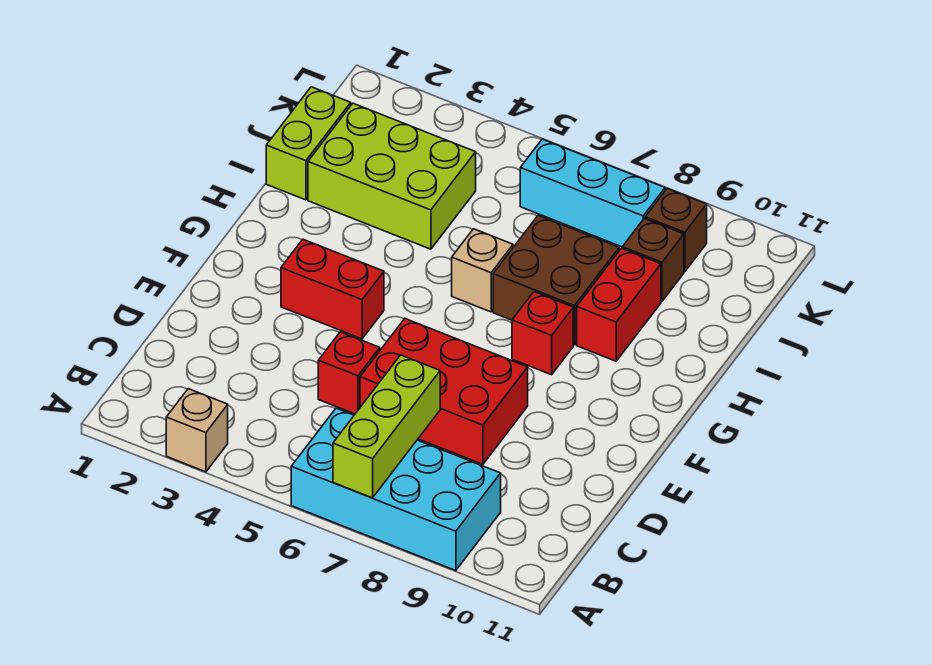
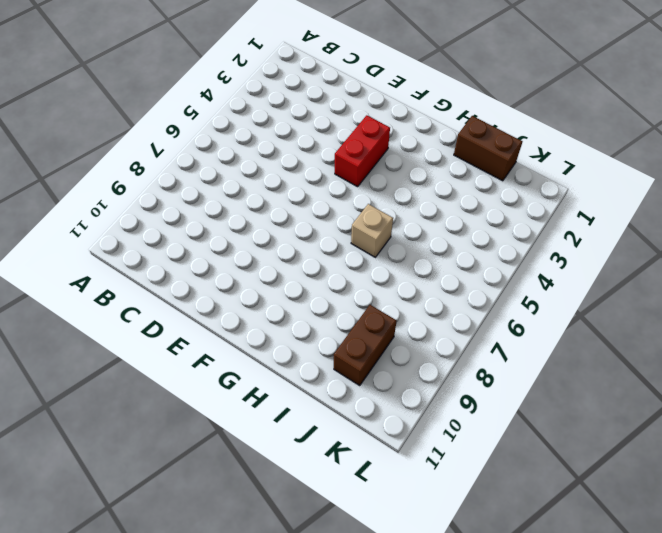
brown 1x2 brick [454,116,523,181] -> lime 1x2 brick [266,87,351,200]
brown 1x2 brick [334,305,397,386] -> brown 1x1 brick [622,218,684,301]
none -> tan 1x1 brick [166,389,228,472]
none -> cyan 2x4 brick [291,408,501,571]
none -> red 1x1 brick [318,332,380,414]

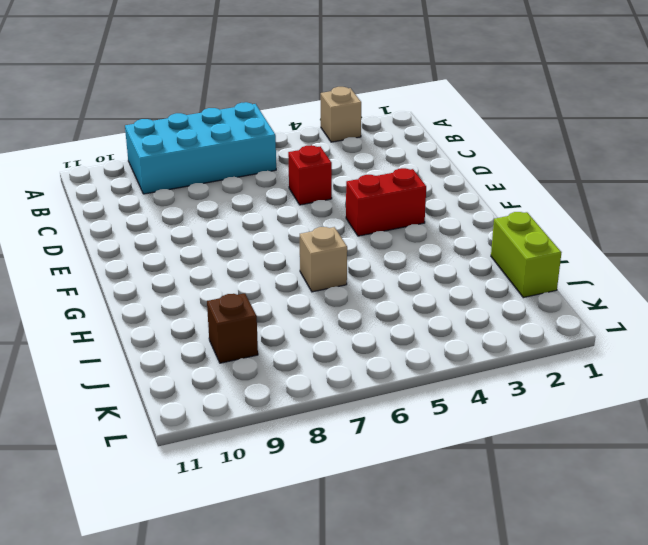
none -> red 2x3 brick [360,319,528,464]
none -> red 1x1 brick [512,292,573,375]
none -> brown 2x2 brick [493,215,619,345]

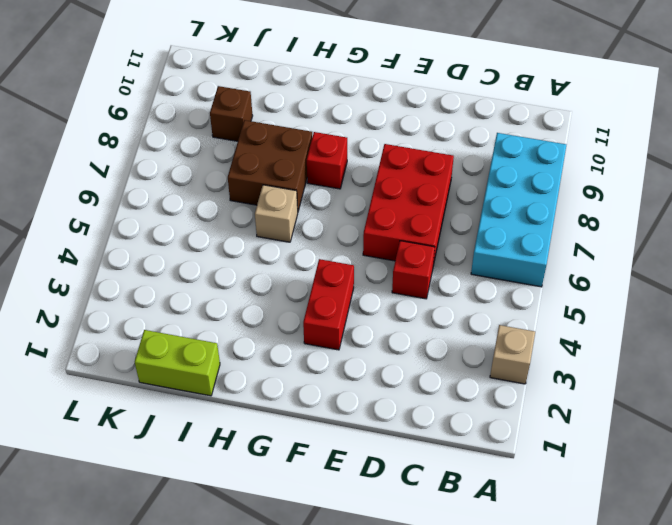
none -> red 1x2 brick [577,248,661,361]
none -> lime 2x3 brick [308,103,476,249]
none -> cyan 1x3 brick [520,139,665,247]

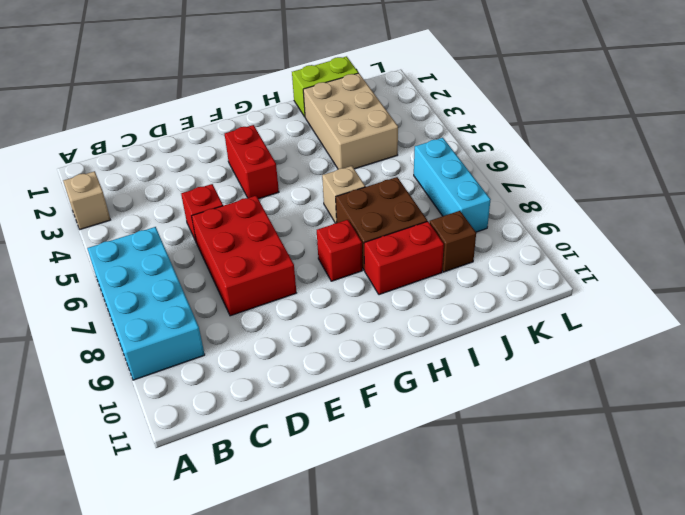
tan 2x3 brick [303,73,398,169] -> lime 2x3 brick [308,103,476,249]
none -> brown 1x1 brick [645,189,707,272]
none -> lime 1x3 brick [333,355,440,498]

